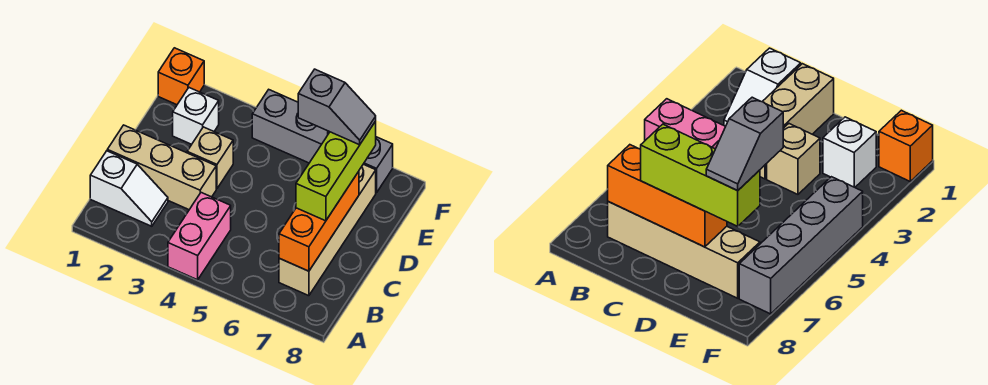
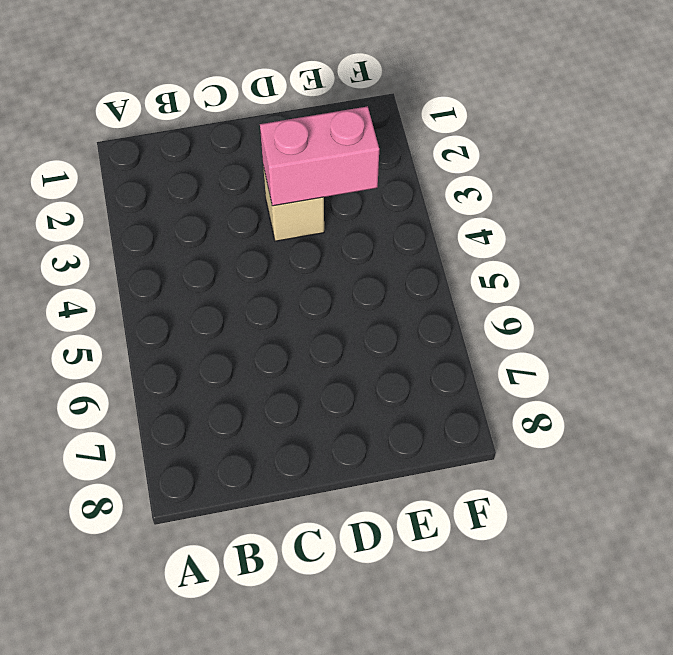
pink 1x2 brick [260,106,379,206] -> pink 1x2 brick moved to [168,193,231,280]
none -> white 1x2 slope [90,151,168,226]
none -> tan 1x4 brick [279,164,376,296]

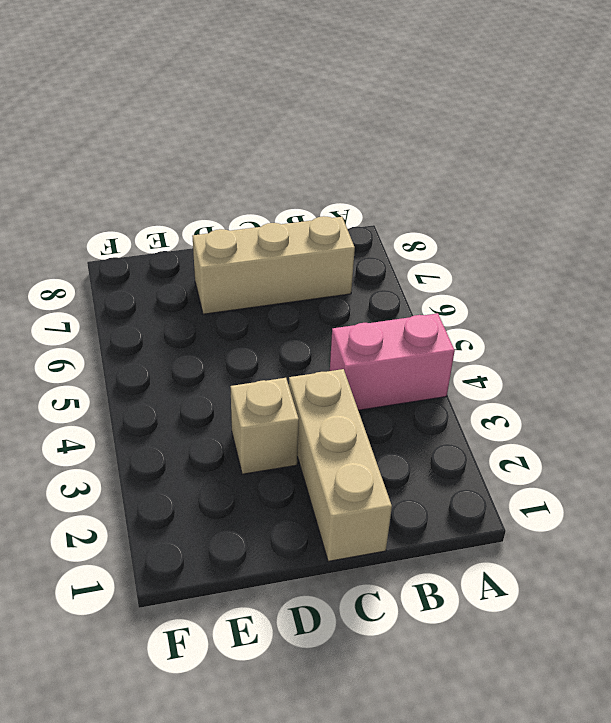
tan 1x3 brick [193,216,355,314] -> tan 1x4 brick [279,164,376,296]
none -> white 1x2 slope [90,151,168,226]
none -> white 1x1 brick [173,88,219,144]

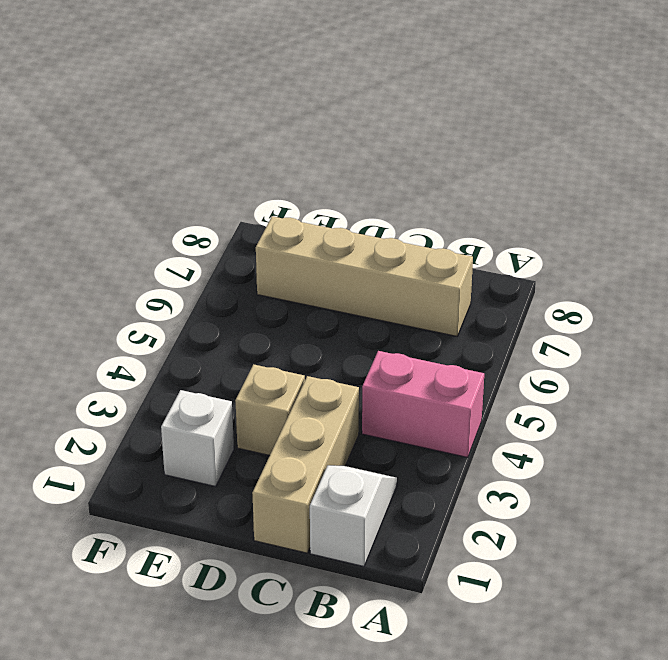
none -> orange 1x1 brick [158,48,204,105]
none -> grey 1x4 brick [252,90,393,193]

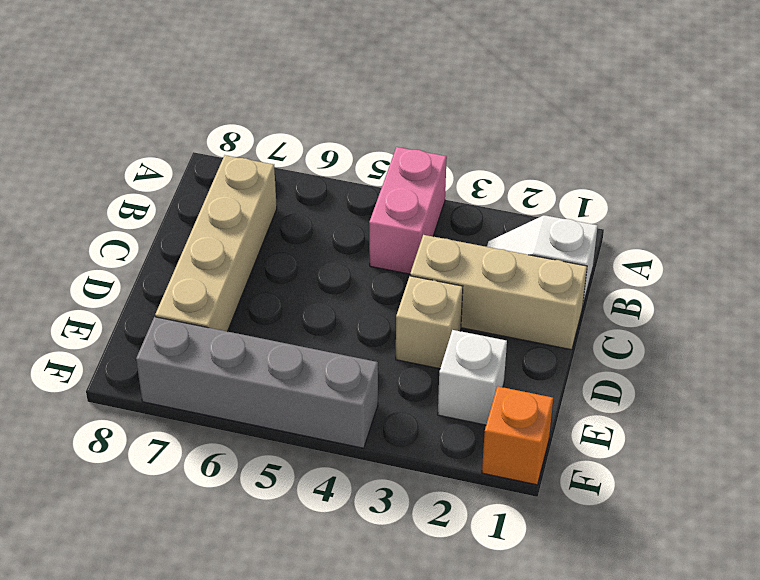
none -> orange 1x3 brick [279,171,359,271]
none -> lime 1x3 brick [296,121,376,221]

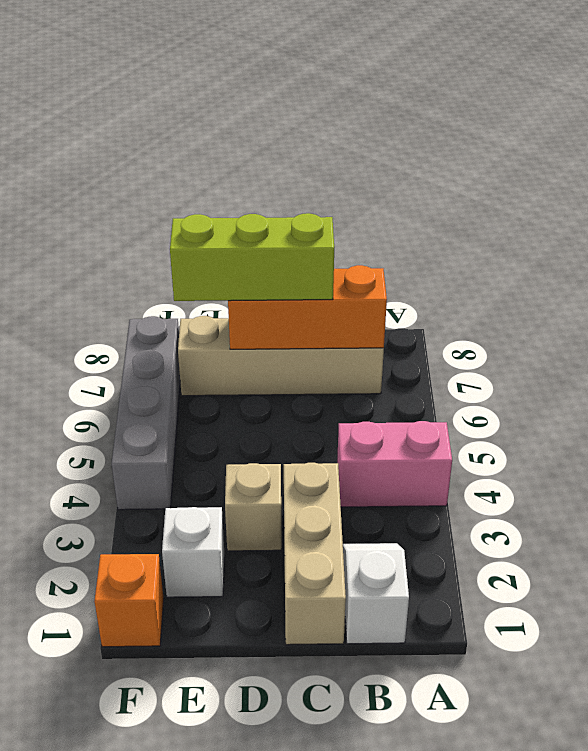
none -> grey 1x2 slope [298,69,376,145]

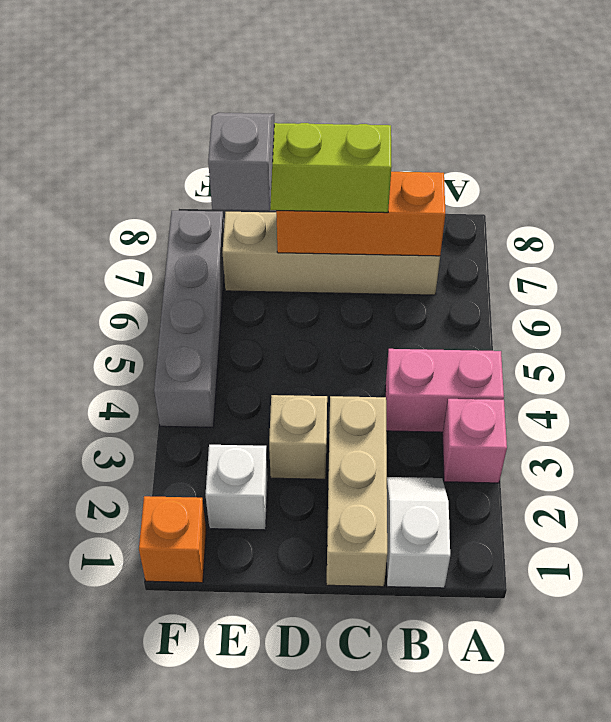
pink 1x1 brick [443,399,507,483] -> none

